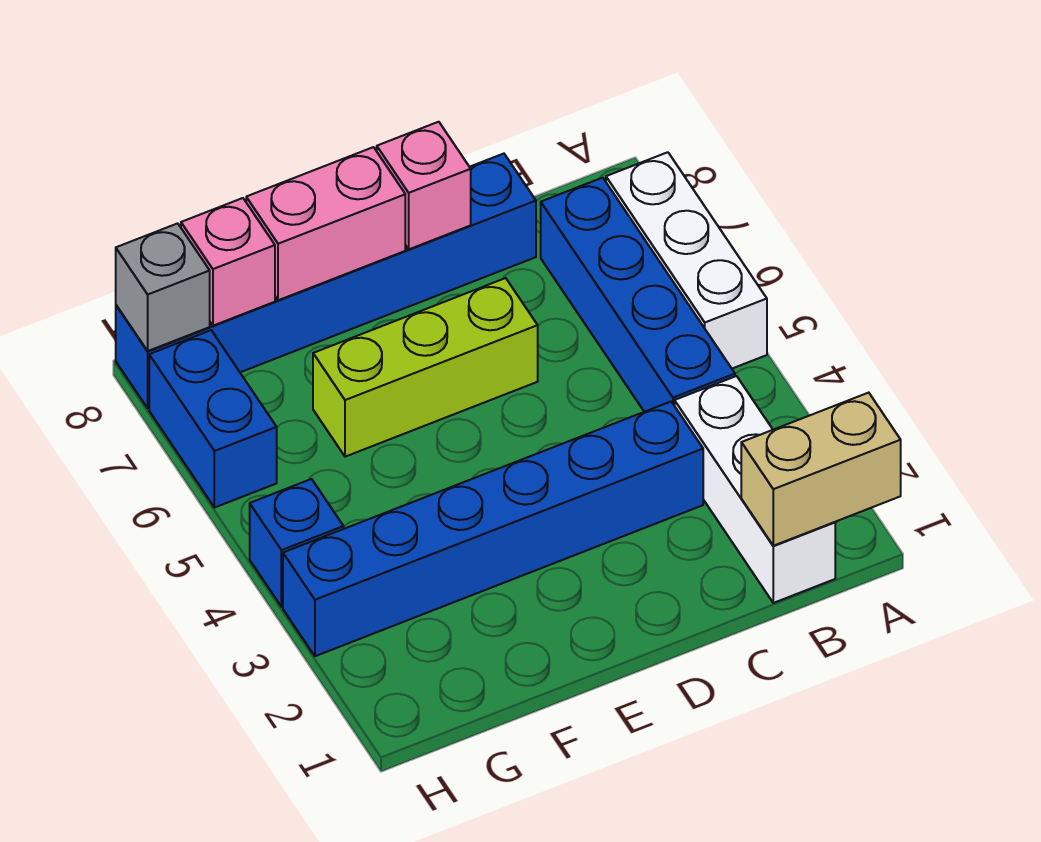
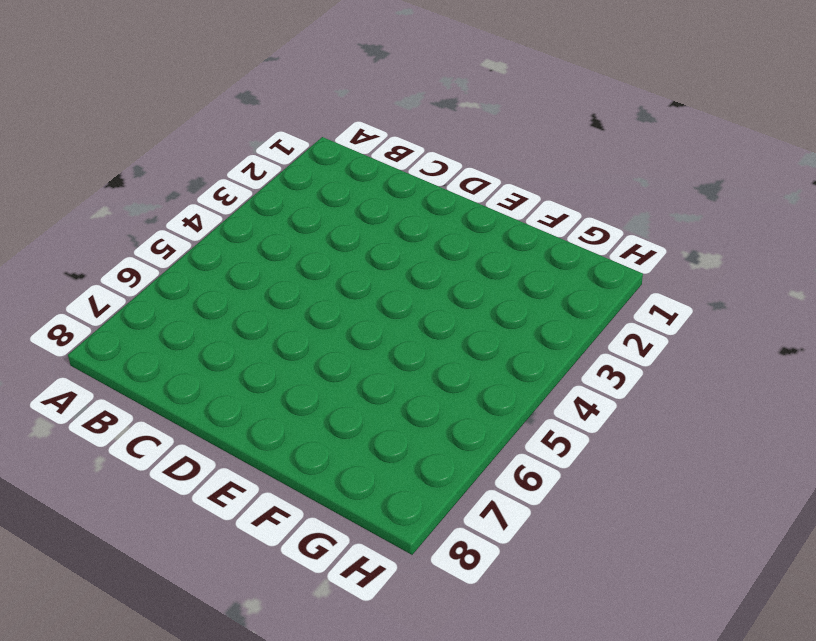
none -> white 1x3 brick [606,152,767,369]
none -> white 1x3 brick [675,376,835,603]
none -> blue 1x4 brick [541,178,735,412]

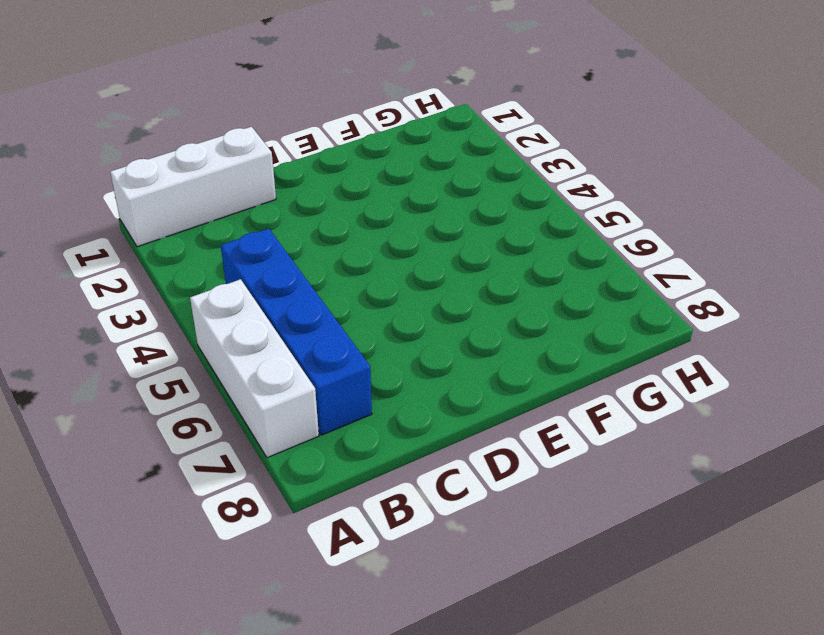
white 1x3 brick [110,127,276,247] -> white 1x3 brick turned to [675,376,835,603]
none -> blue 1x6 brick [283,402,703,656]
none -> blue 1x6 brick [116,154,536,408]
none -> lime 1x3 brick [313,278,538,457]

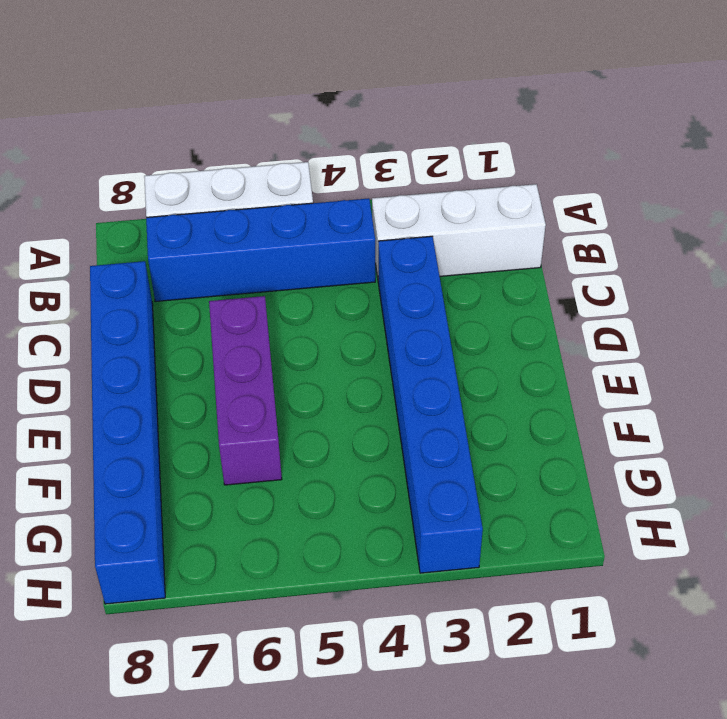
purple 1x3 brick [209,296,282,485] -> lime 1x3 brick [313,278,538,457]
none -> blue 1x1 brick [250,479,344,607]
none -> blue 1x2 brick [149,330,277,508]
none -> tan 1x2 brick [741,393,901,546]

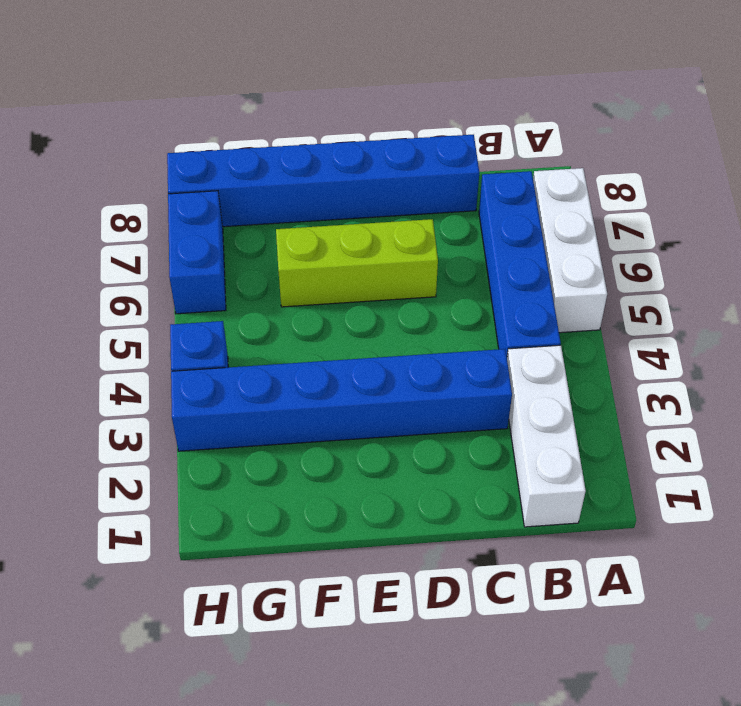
none -> tan 1x2 brick [741,393,901,546]
none -> pink 1x1 brick [377,122,471,249]
none -> pink 1x2 brick [246,147,405,300]

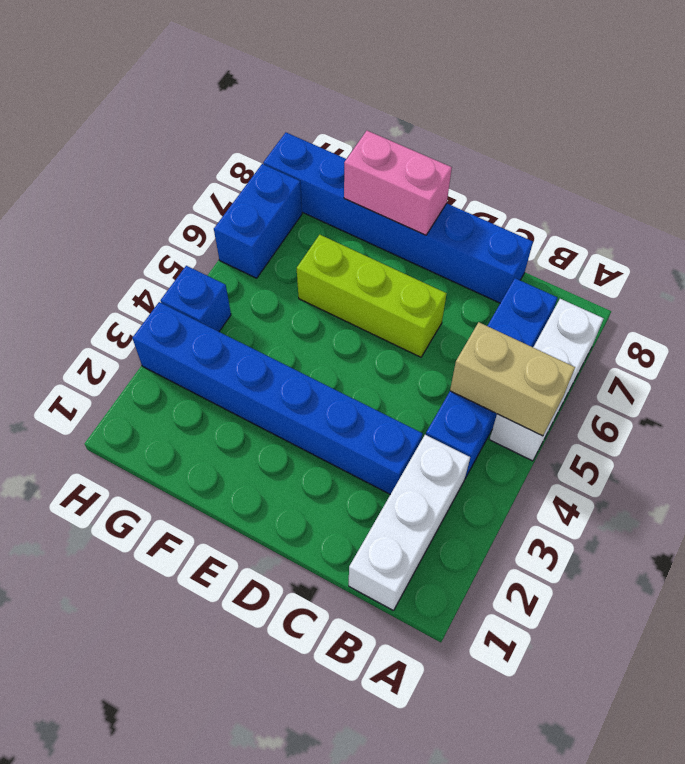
tan 1x2 brick [450,322,575,436] -> tan 1x2 brick moved to [741,393,901,546]
none -> pink 1x1 brick [377,122,471,249]
none -> pink 1x1 brick [181,198,275,326]
none -> grey 1x1 brick [116,223,210,351]

